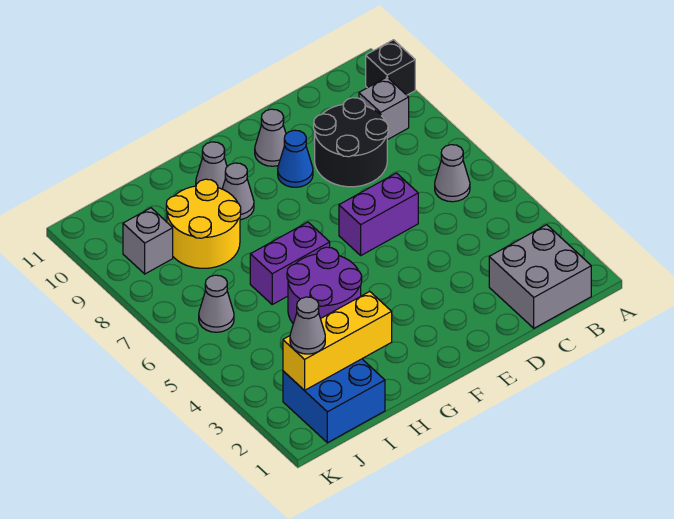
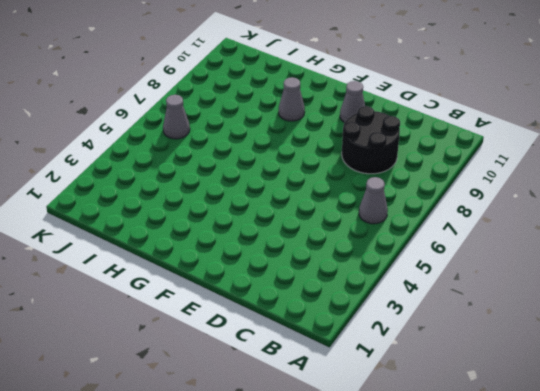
none -> black 1x1 brick [366,40,415,95]
none -> grey 2x2 brick [489,225,591,328]
none -> grey 1x1 brick [359,77,409,140]

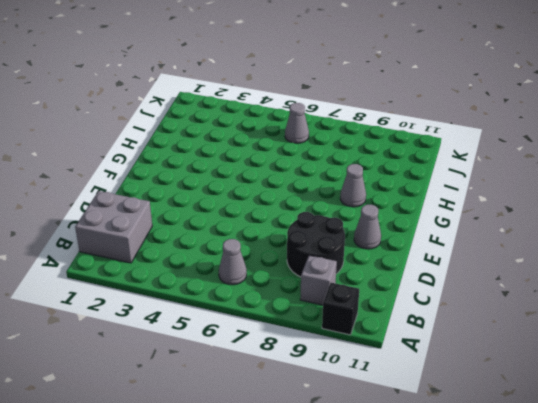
none -> purple 1x2 brick [339,173,418,255]
none -> blue 1x1 cone [278,130,313,187]
none -> purple 2x2 round brick [287,247,362,324]

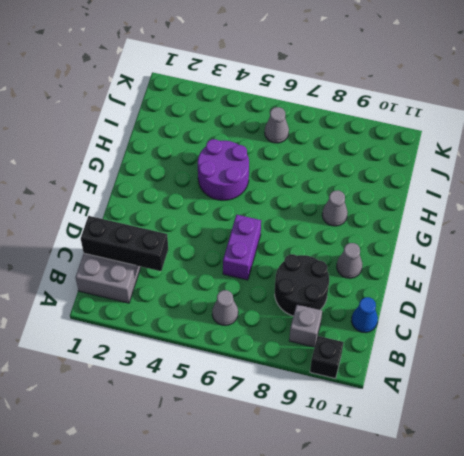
black 1x3 brick [81,216,168,271] -> none
blue 1x1 cone [352,297,378,333] -> blue 1x1 cone moved to [278,130,313,187]
none -> purple 1x2 brick [250,222,330,304]
none -> grey 1x1 cone [196,142,227,189]
none -> yellow 2x2 round brick [166,179,241,268]

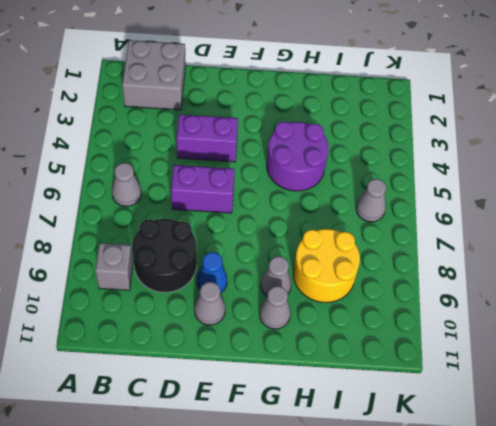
purple 1x2 brick [177,114,238,162] -> purple 1x2 brick moved to [250,222,330,304]
none -> black 1x1 brick [366,40,415,95]
none -> blue 2x2 brick [283,359,385,443]
none -> grey 1x1 brick [123,208,173,274]

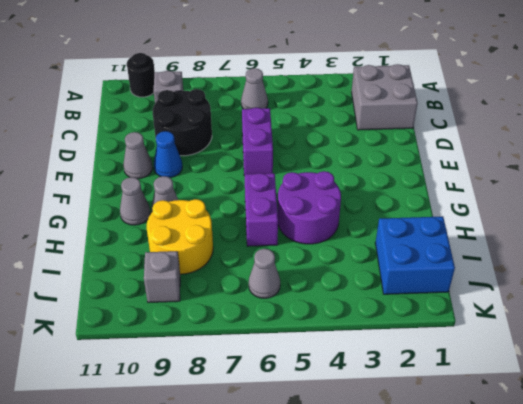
black 1x1 round brick [127,53,155,97] -> black 1x1 brick [366,40,415,95]
none -> yellow 1x3 brick [283,292,392,390]
none -> grey 1x1 cone [290,297,325,354]

